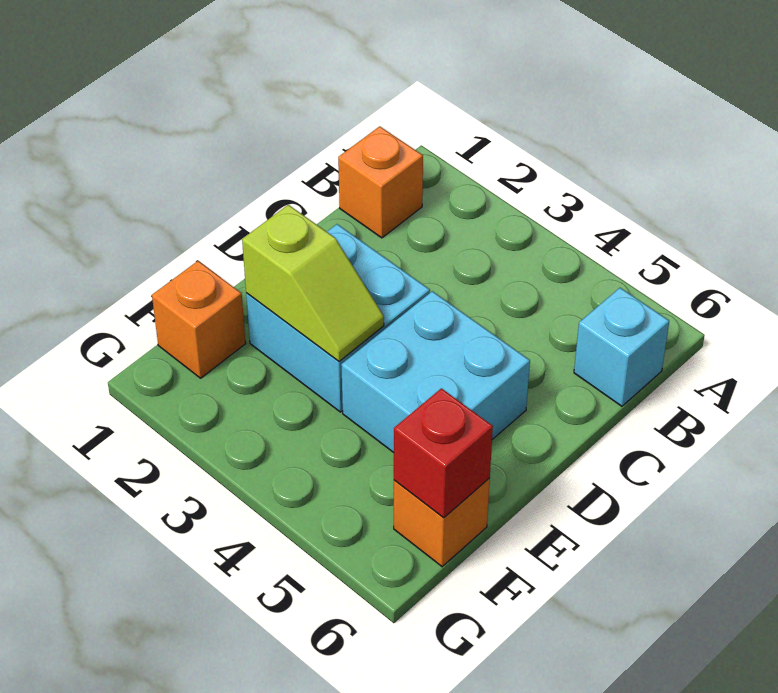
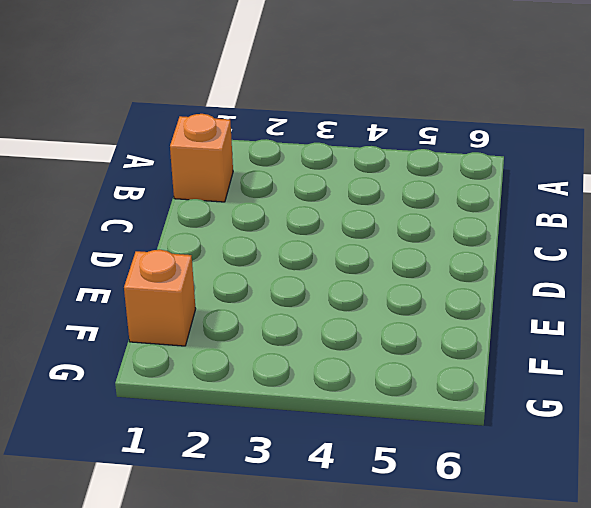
none -> cyan 1x1 brick [574,288,669,406]
none -> cyan 2x2 brick [246,224,430,412]

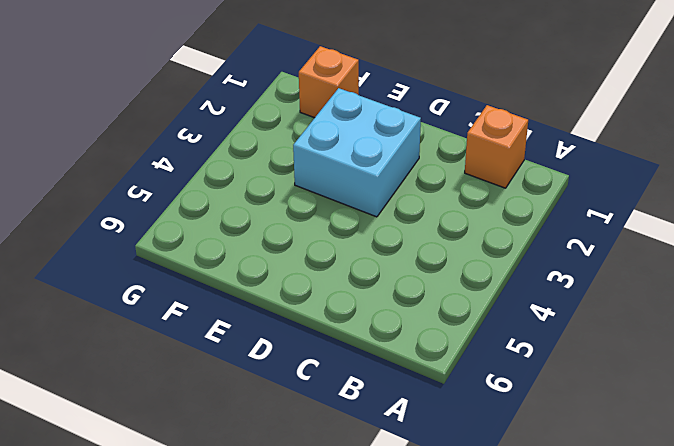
none -> cyan 1x1 brick [574,288,669,406]
none -> cyan 2x2 brick [341,291,530,453]

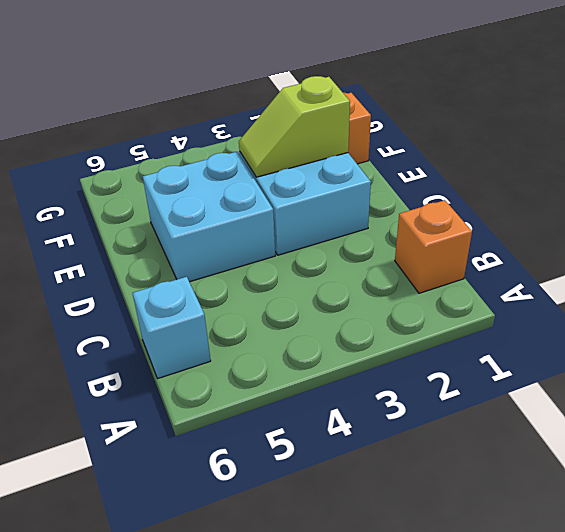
none -> orange 1x1 brick [394,478,490,567]
none -> red 1x1 brick [394,388,493,518]

